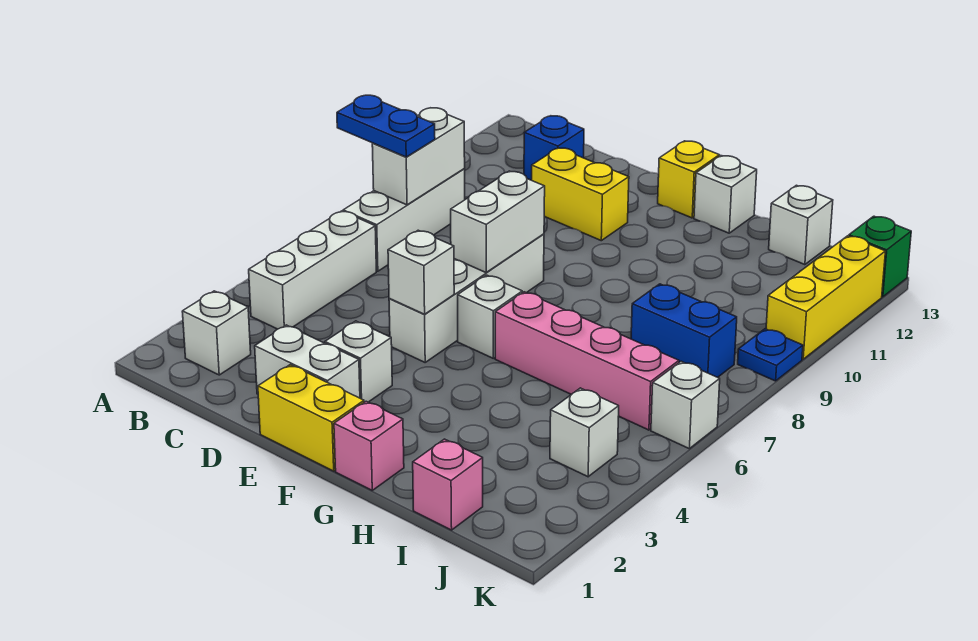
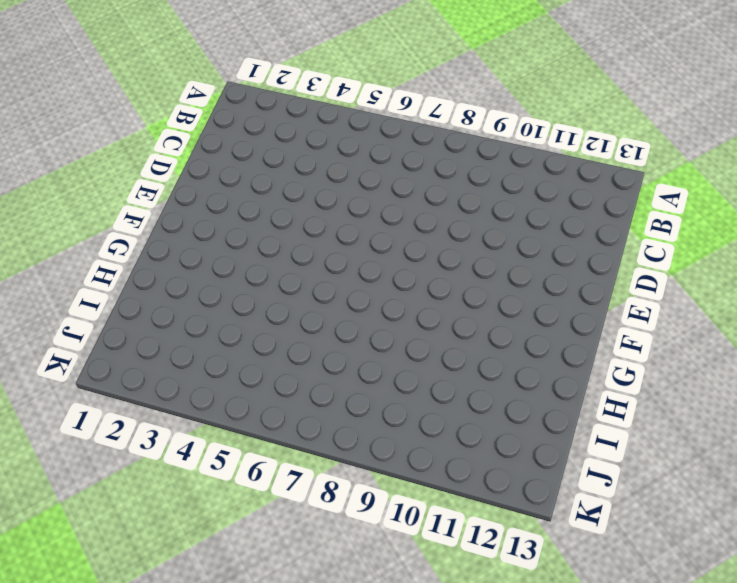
none -> white 1x1 brick [182,291,251,375]
none -> white 1x3 brick [249,211,376,329]
none -> white 1x3 brick [343,169,465,271]

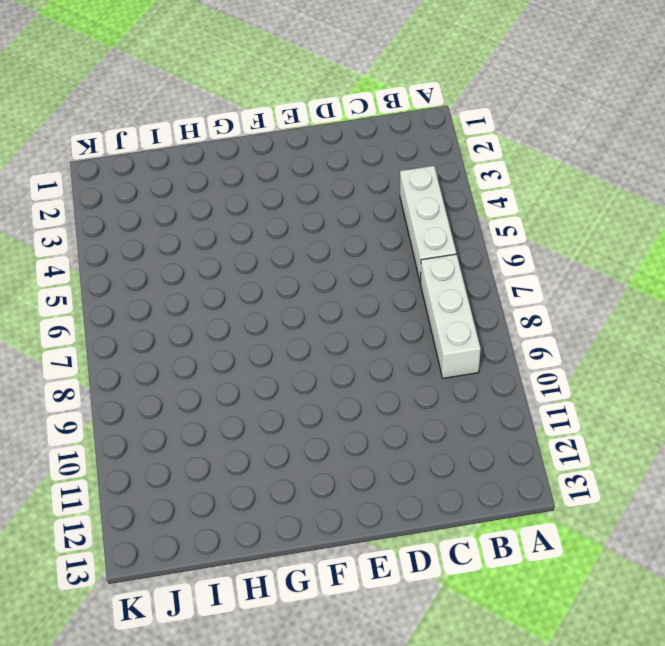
none -> white 1x1 brick [182,291,251,375]
none -> blue 1x1 brick [524,116,584,180]
none -> white 1x2 brick [255,325,360,398]

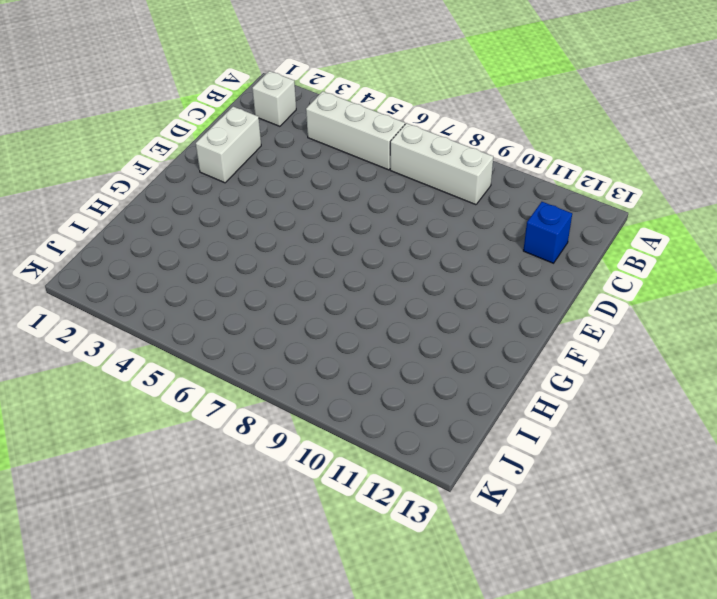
none -> yellow 1x2 brick [532,148,629,241]
none -> yellow 1x2 brick [258,365,364,471]
none -> white 1x1 brick [325,321,392,402]

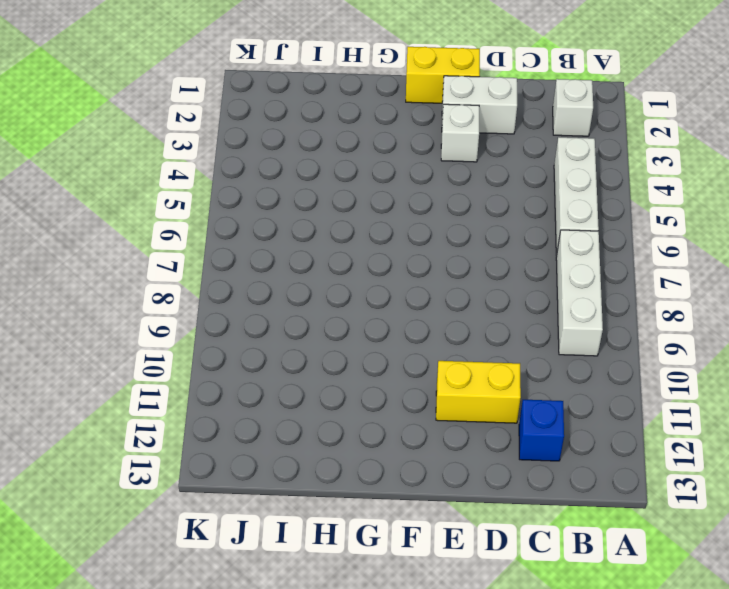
none -> white 1x4 brick [389,234,544,362]
none -> white 1x1 brick [458,275,522,358]
none -> yellow 1x1 brick [658,141,719,218]

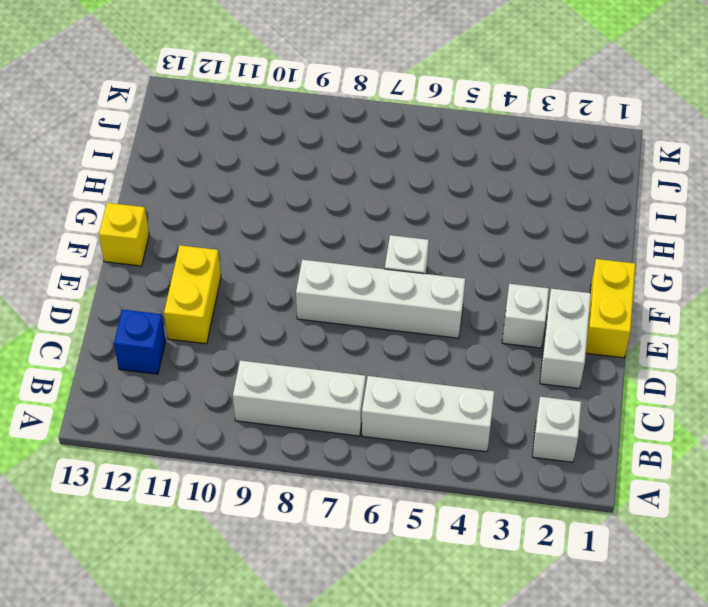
none -> pink 1x1 brick [334,401,404,490]
none -> pink 1x4 brick [495,292,679,430]
none -> white 1x1 brick [694,156,757,233]

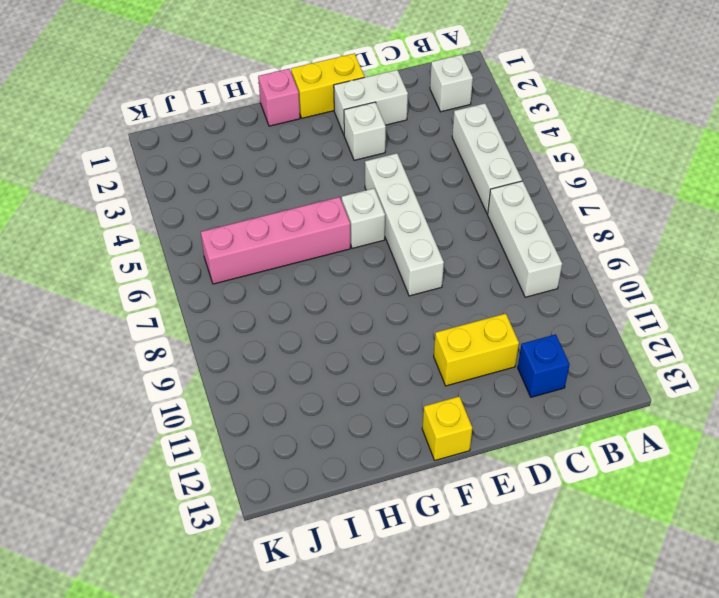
none -> white 1x1 brick [694,156,757,233]
none -> pink 1x1 brick [413,439,483,530]
none -> blue 1x2 brick [631,284,737,377]

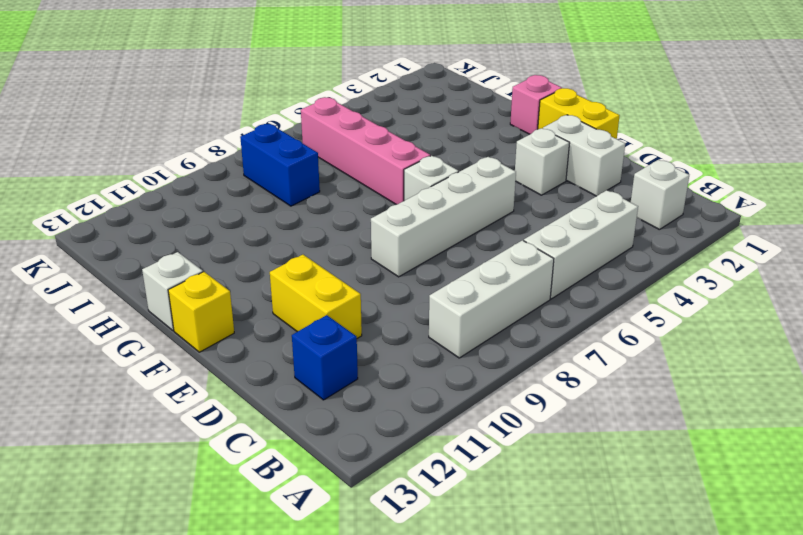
none -> pink 1x1 brick [413,439,483,530]
none -> white 1x1 brick [769,185,833,265]
none -> white 1x1 brick [550,388,619,477]

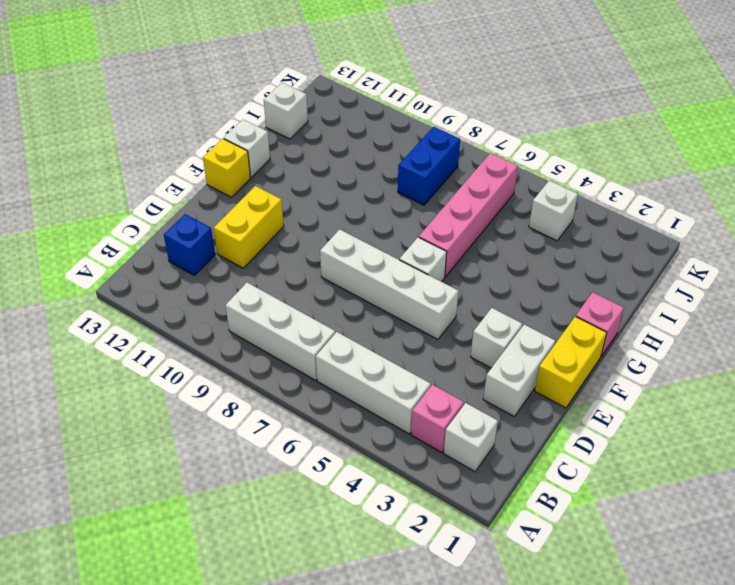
pink 1x1 brick [411,385,464,453] -> pink 1x1 brick moved to [413,439,483,530]
none -> white 1x1 brick [651,361,720,449]
none -> blue 1x1 plate [738,329,803,381]
none -> yellow 1x3 brick [766,236,886,359]

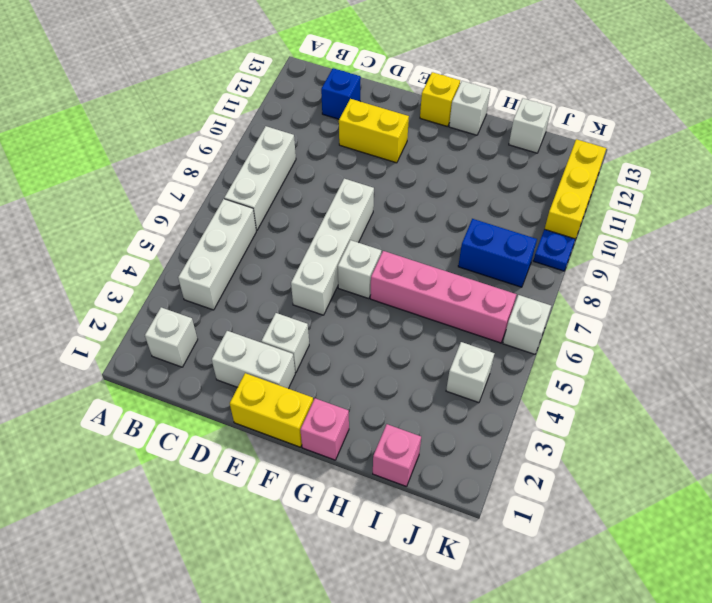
none -> green 1x1 brick [849,216,911,297]
none -> white 1x2 brick [372,108,465,205]
none -> white 1x1 brick [388,230,454,314]

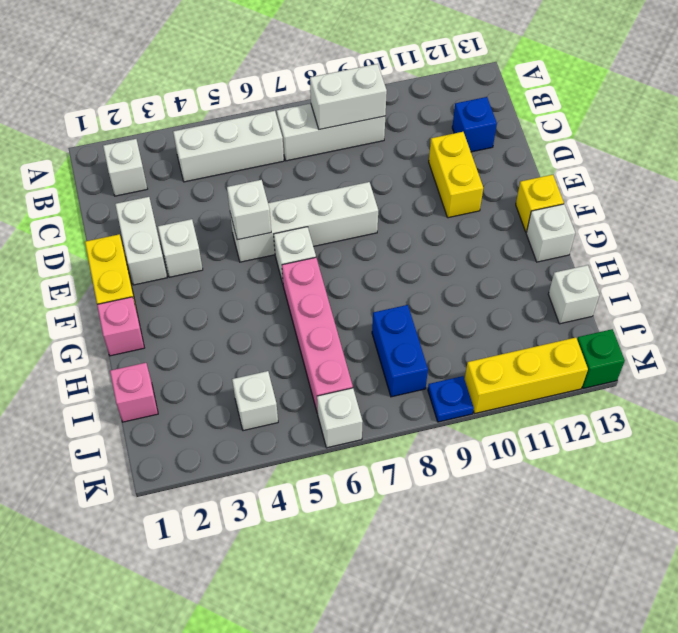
none -> white 1x2 brick [451,171,545,272]
none -> blue 1x2 plate [337,95,435,157]

